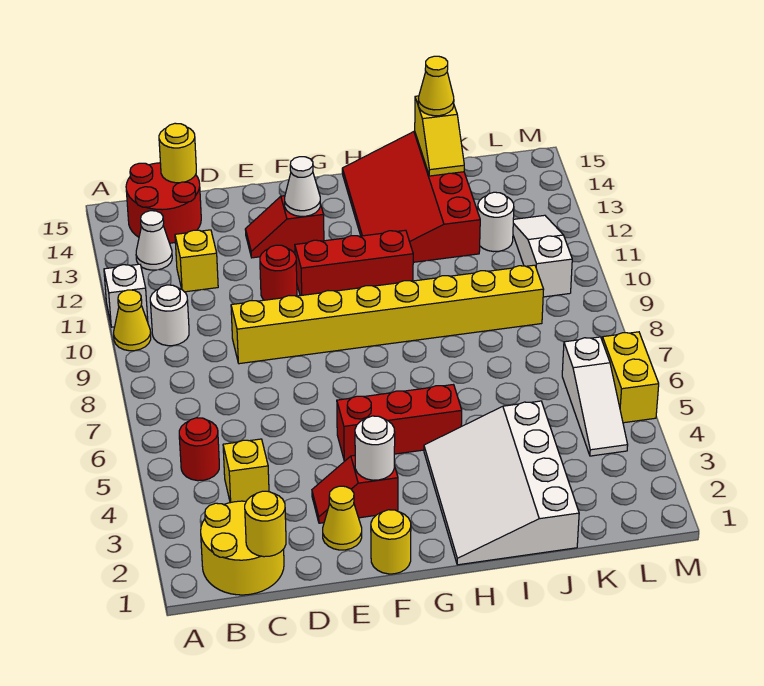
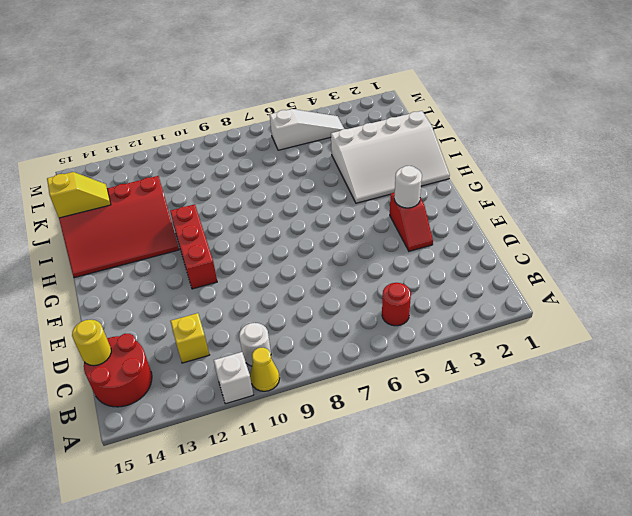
none -> yellow 2x2 round brick [201,501,284,595]
none -> white 1x1 cone [136,211,172,270]
none -> yellow 1x1 brick [223,439,269,503]

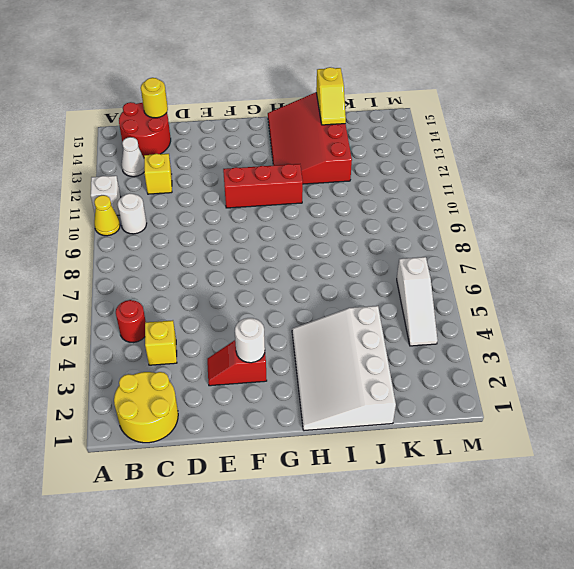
none -> yellow 1x8 brick [231,265,544,364]
none -> yellow 1x1 cone [323,486,362,550]
none -> red 1x1 round brick [260,245,297,300]

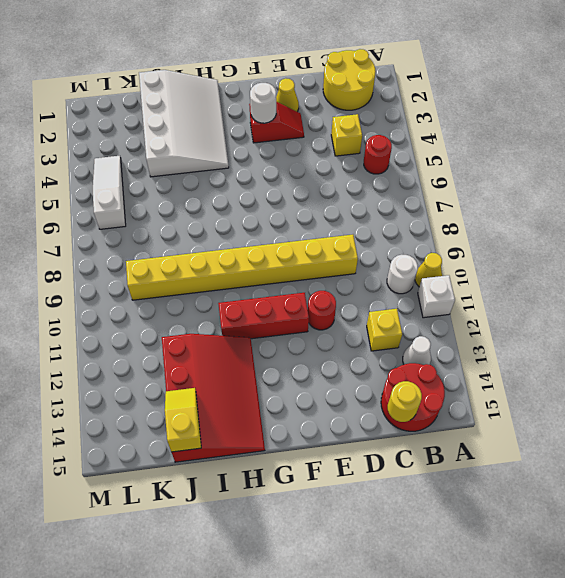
none -> red 1x2 slope [245,196,324,258]
none -> yellow 1x1 round brick [371,510,411,574]
none -> red 1x3 brick [337,385,462,461]

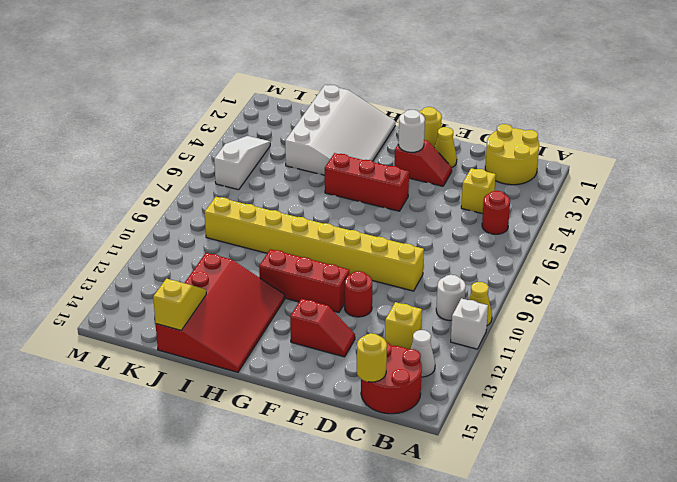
none -> white 1x1 round brick [478,192,514,252]
none -> white 1x3 slope [513,215,572,297]
none -> yellow 1x2 brick [602,332,659,423]

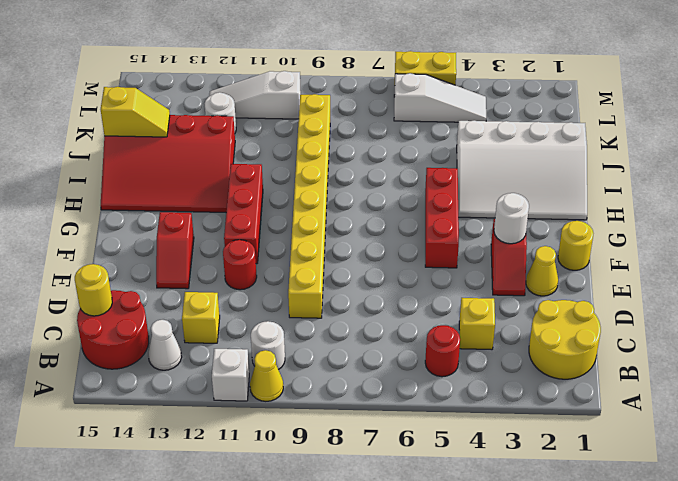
none -> yellow 1x1 round brick [245,491,286,557]
none -> white 1x1 cone [285,157,320,216]
none -> yellow 1x1 cone [418,56,454,116]

